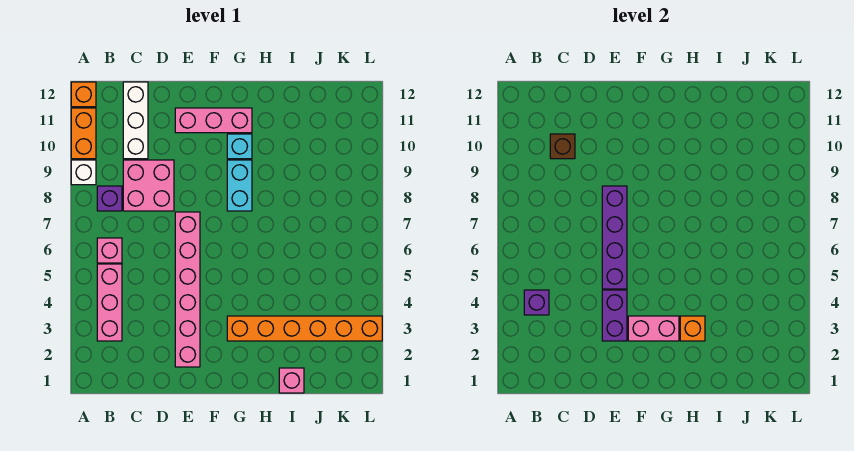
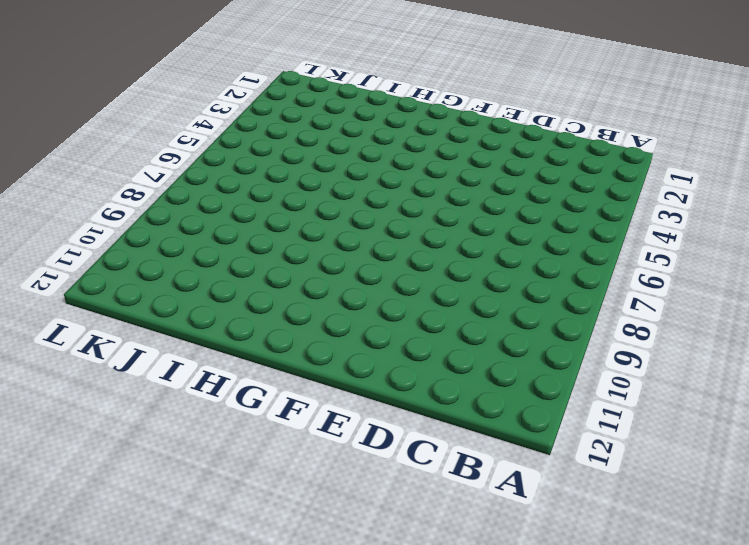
none -> white 1x1 brick [71,160,96,185]
none -> orange 1x2 brick [71,108,96,159]
none -> orange 1x1 brick [71,82,96,107]

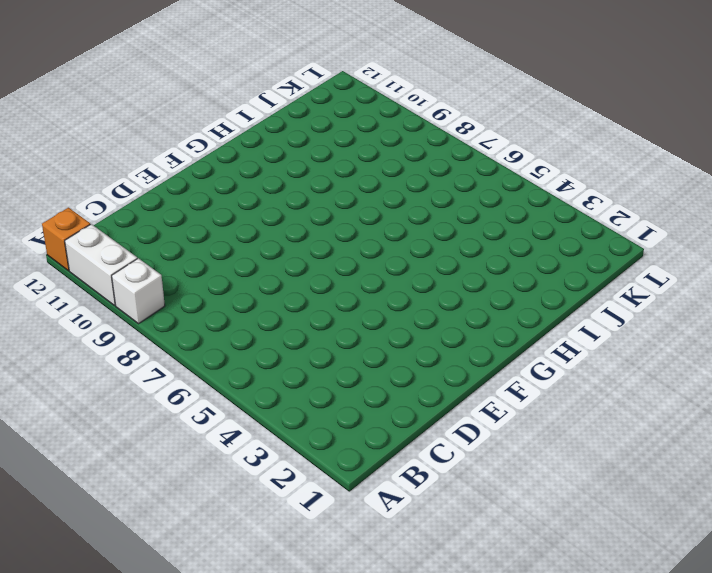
white 1x2 brick [65,224,137,306] -> orange 1x2 brick [71,108,96,159]
none -> pink 1x3 brick [97,264,122,341]
none -> pink 1x1 brick [97,238,122,263]
none -> purple 1x1 brick [97,186,122,211]

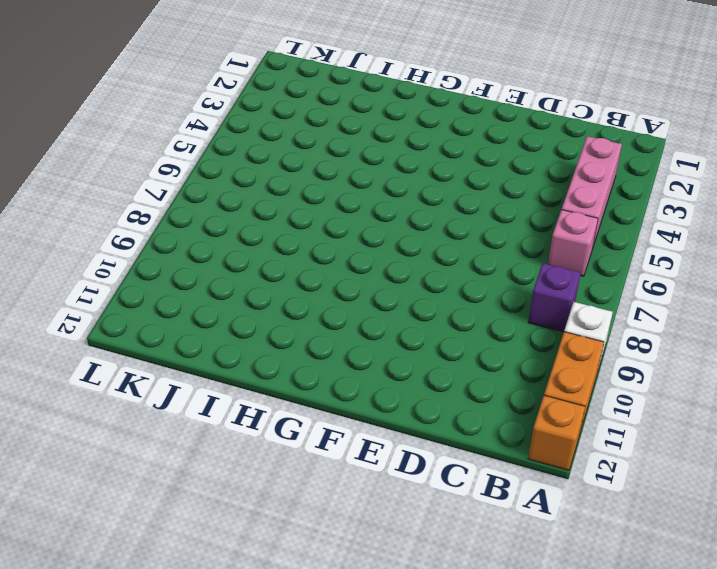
none -> pink 2x2 brick [123,160,174,211]
none -> white 1x3 brick [123,82,148,159]
none -> pink 1x6 brick [175,212,200,367]

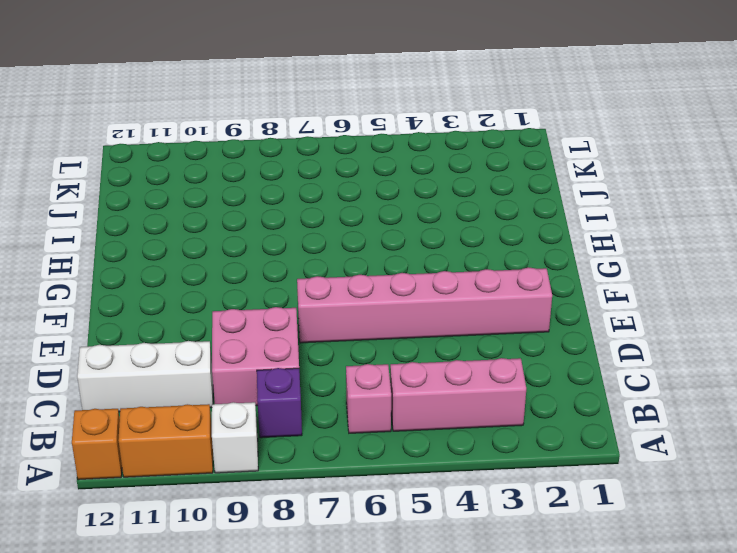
none -> pink 1x3 brick [175,108,252,133]
none -> orange 1x6 brick [227,316,382,341]
none -> cyan 1x2 brick [227,160,252,211]

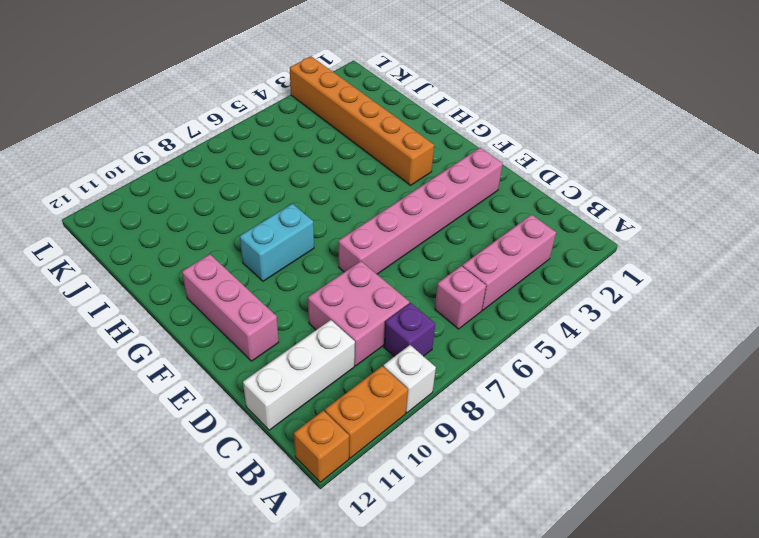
none -> cyan 1x1 brick [227,134,252,159]
none -> pink 1x1 brick [279,368,304,393]
none -> purple 1x1 brick [524,290,549,315]

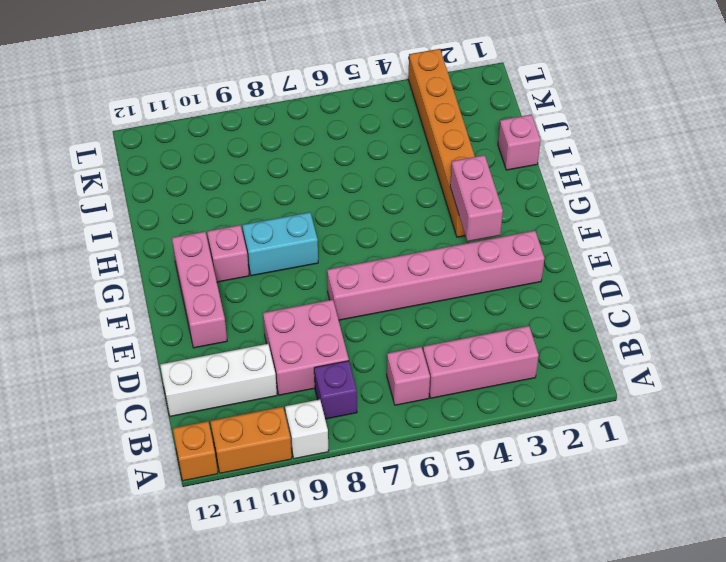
pink 1x1 brick [207,225,249,282] -> cyan 1x1 brick [227,134,252,159]
none -> purple 1x1 brick [524,290,549,315]
none -> brown 1x1 brick [550,134,575,159]
none -> purple 1x2 brick [602,290,627,341]

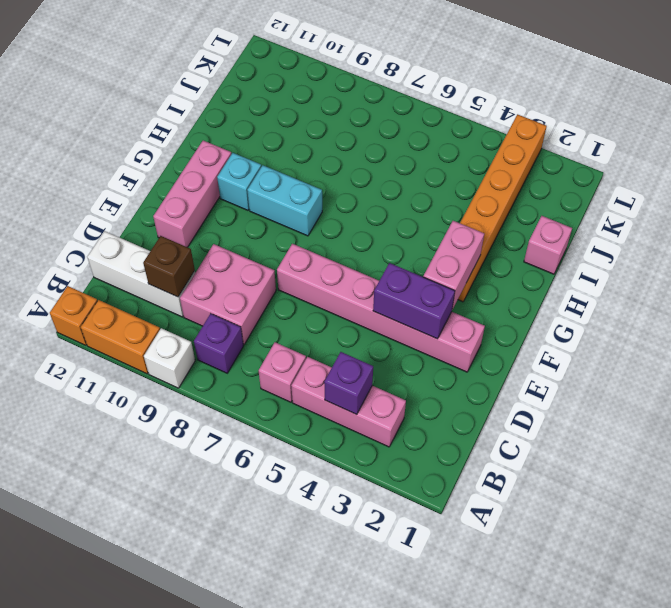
none -> purple 1x4 brick [602,186,627,289]
none -> orange 1x1 brick [680,316,705,341]

